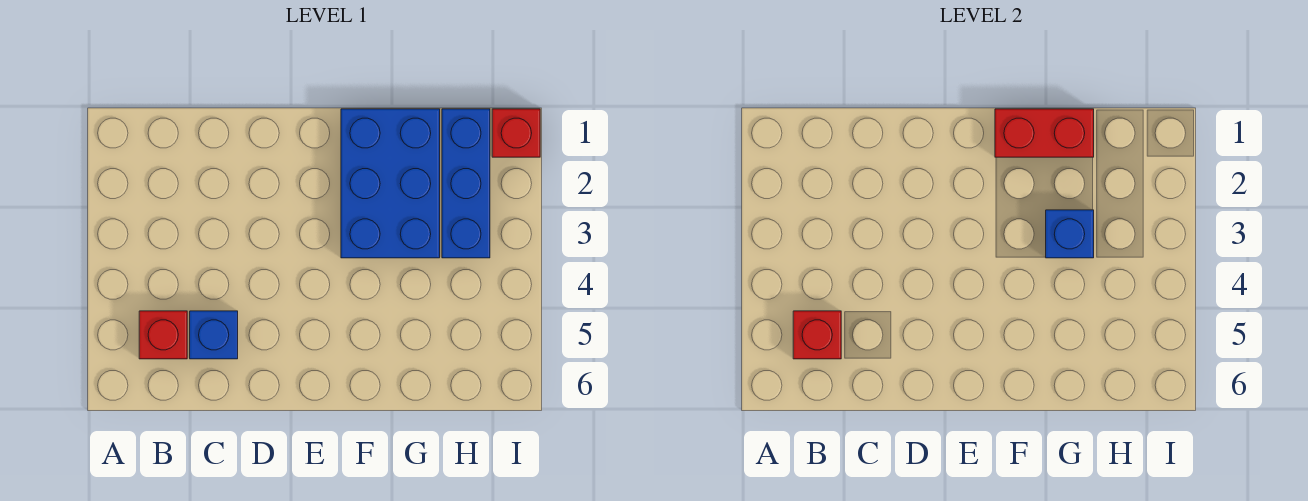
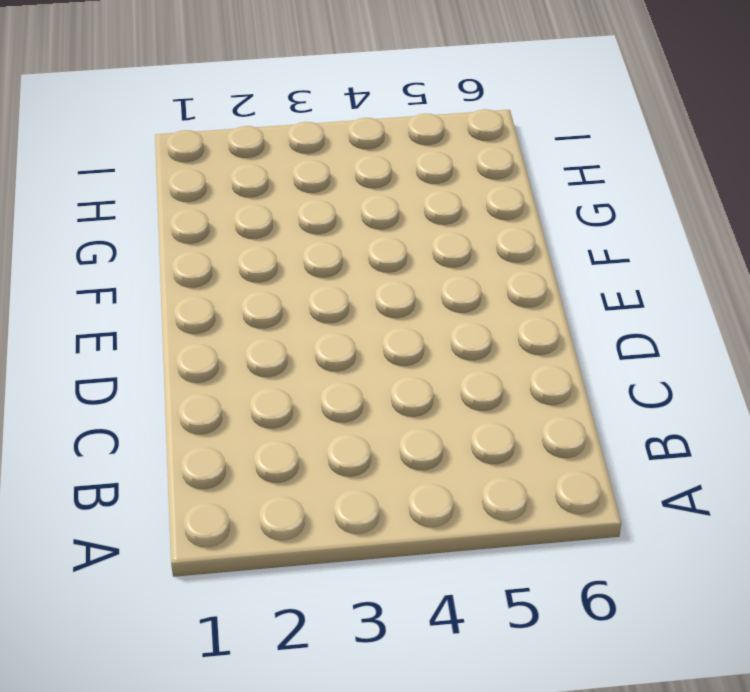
none -> red 1x1 brick [139,311,187,359]
none -> blue 1x1 brick [190,311,238,359]

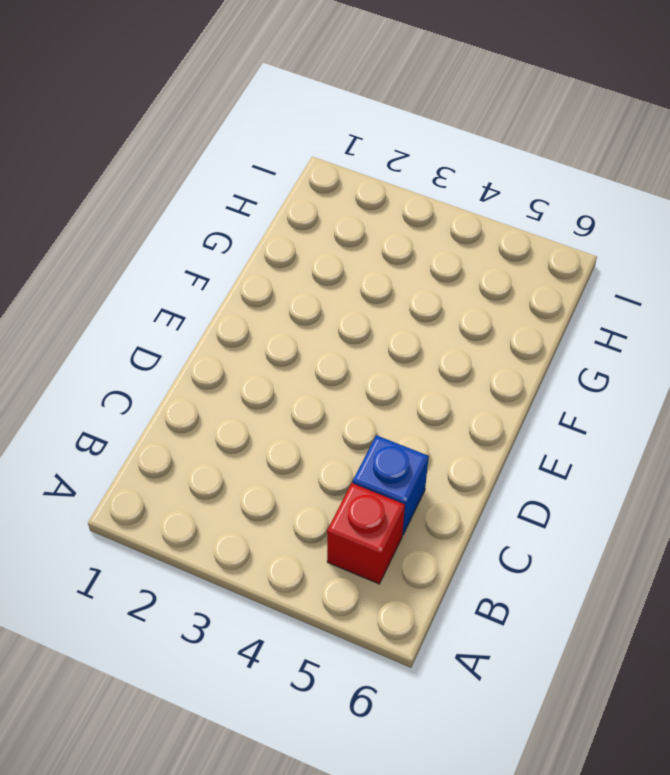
none -> blue 2x3 brick [341,109,440,258]
none -> blue 1x3 brick [442,109,490,258]

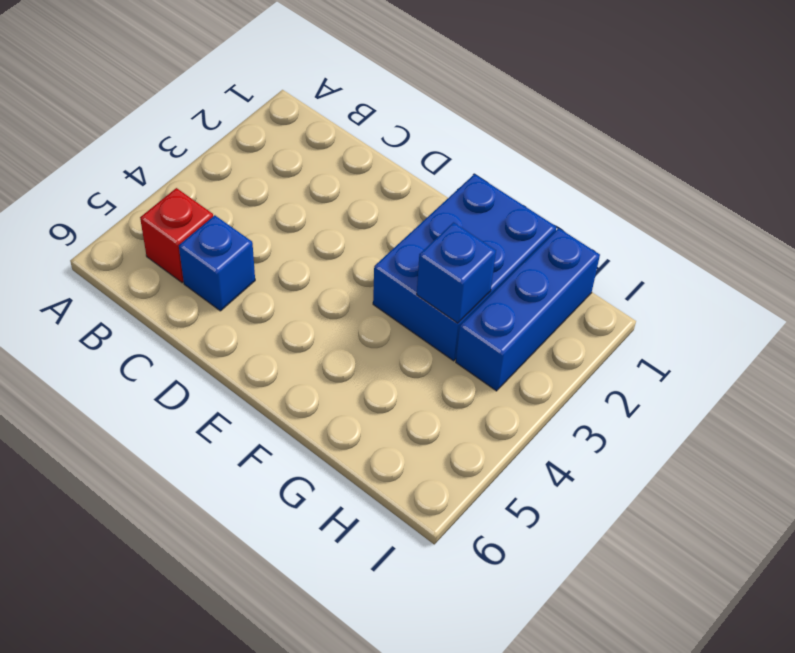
none -> red 1x1 brick [492,109,540,157]
none -> red 1x1 brick [793,311,841,359]

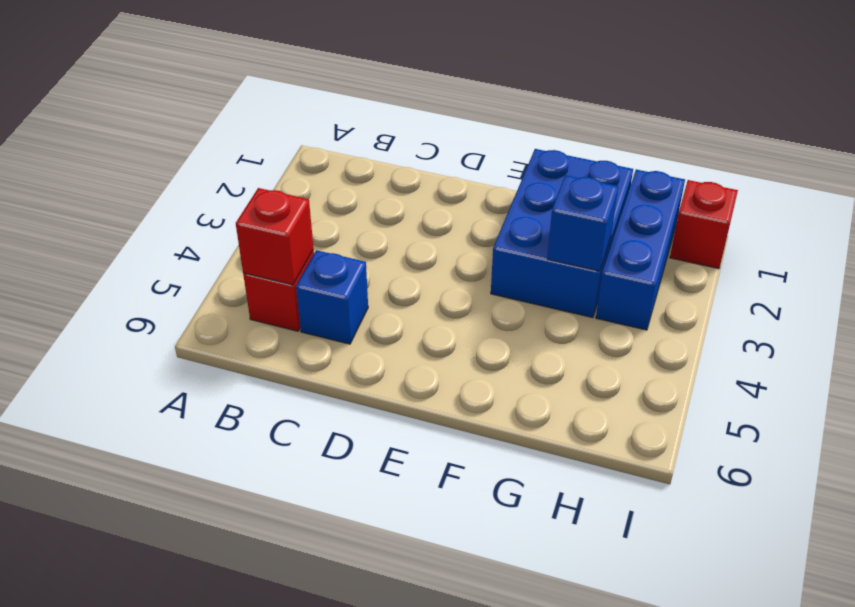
none -> red 1x2 brick [995,109,1094,157]

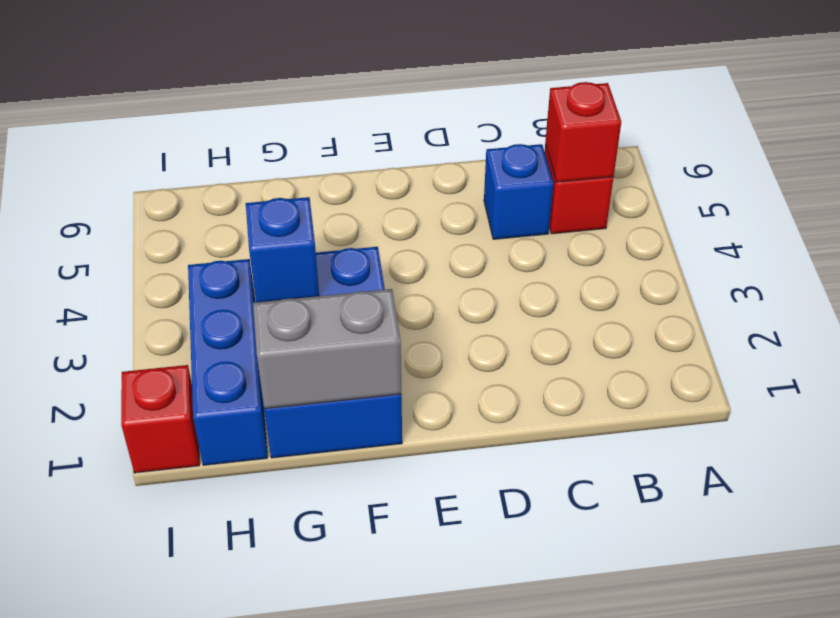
grey 1x2 brick [253,289,401,409] -> red 1x2 brick [995,109,1094,157]

